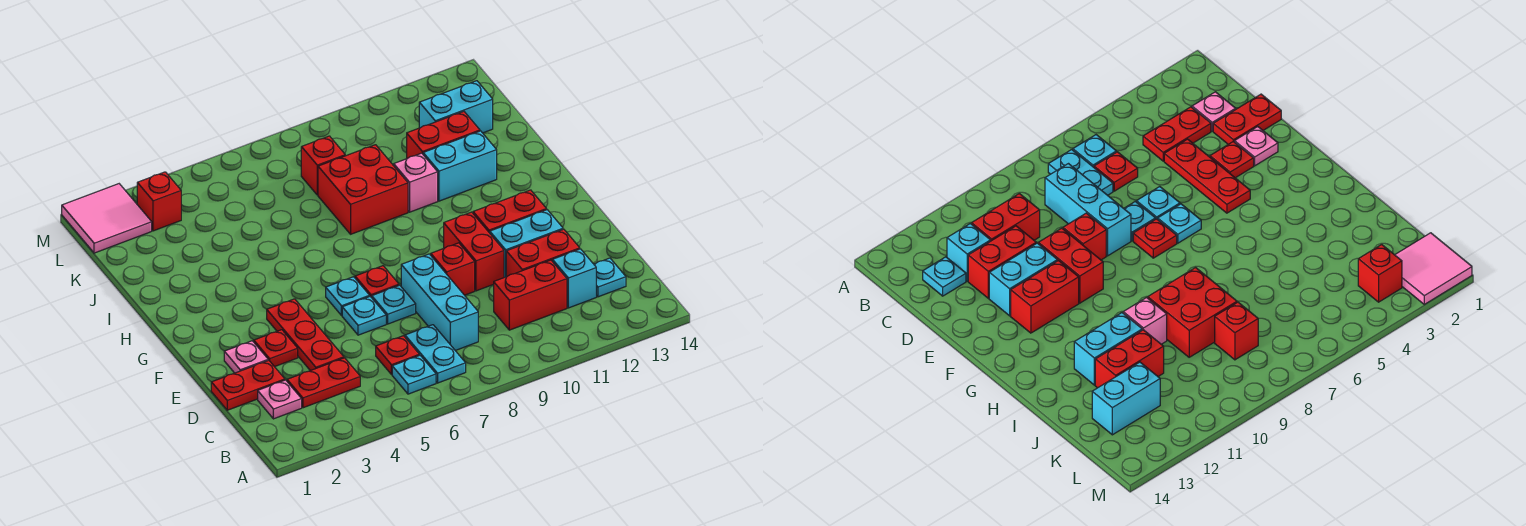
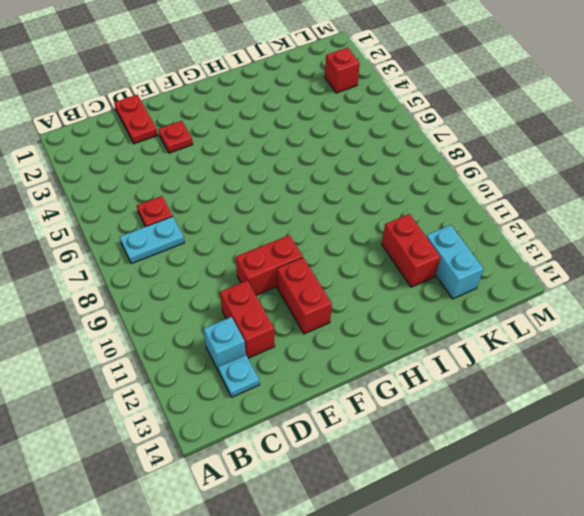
none -> cyan 1x1 plate [392,355,436,394]
none -> pink 1x1 plate [258,380,302,419]
none -> red 1x2 plate [287,358,360,408]
none -> cyan 1x3 brick [401,254,478,351]

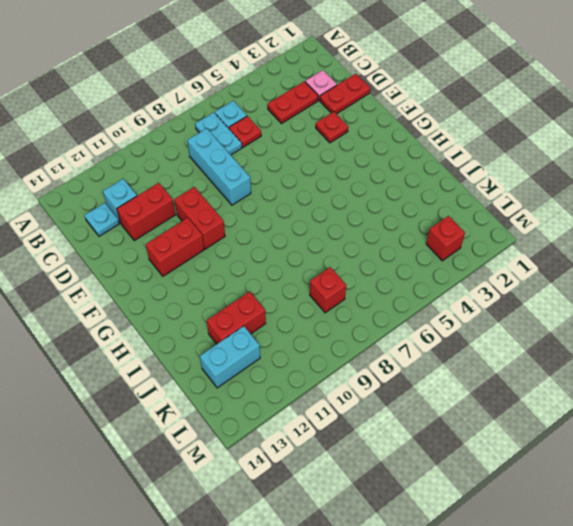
none -> red 1x2 brick [494,260,567,330]
none -> red 1x3 plate [267,299,344,371]
none -> pink 1x1 plate [224,341,268,373]
none -> cyan 1x1 plate [342,297,386,335]

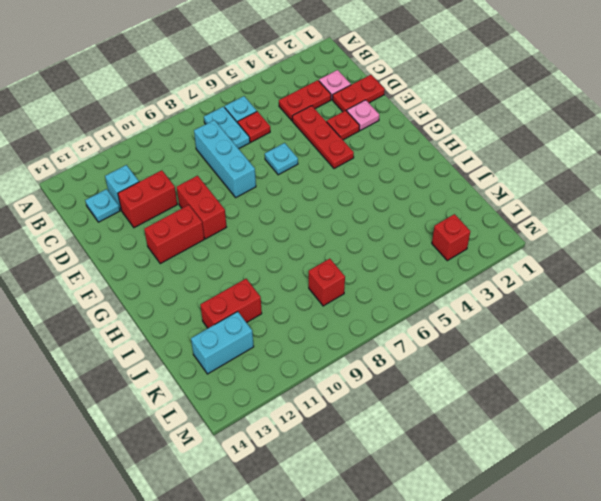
none -> red 1x2 brick [494,260,567,330]
none -> cyan 1x1 plate [372,285,416,324]
none -> red 1x1 brick [431,243,475,295]
none -> cyan 1x2 brick [490,210,563,277]

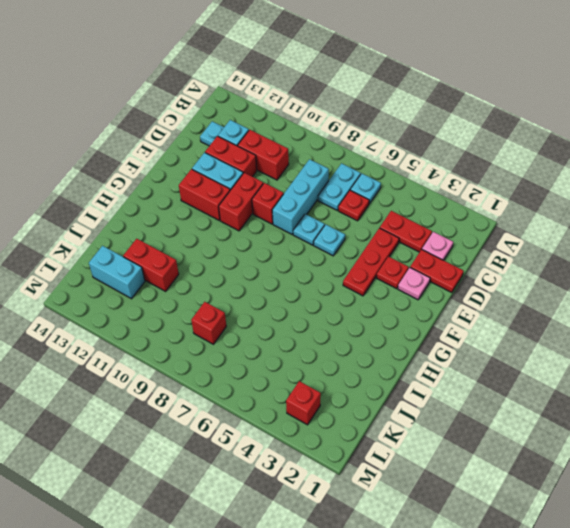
none -> cyan 1x1 plate [326,277,370,316]
none -> red 1x1 plate [355,266,399,298]
none -> red 2x2 brick [318,145,408,234]
none -> pink 1x1 brick [394,153,438,212]

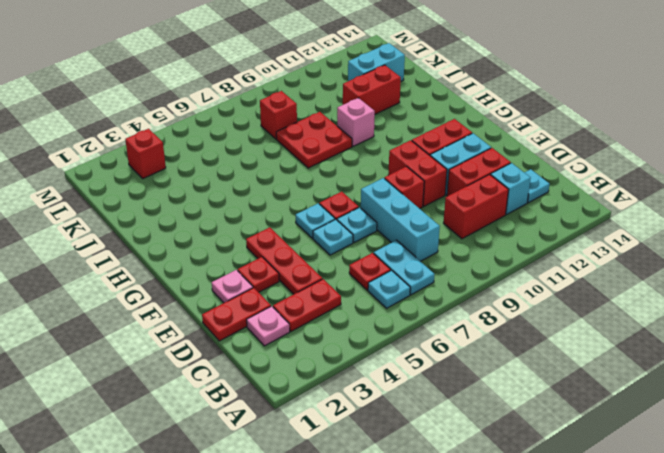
red 2x2 plate [276,112,352,168] -> red 2x2 brick [318,145,408,234]
none -> cyan 1x2 brick [423,131,497,201]
none -> pink 2x2 tile [62,184,152,253]

